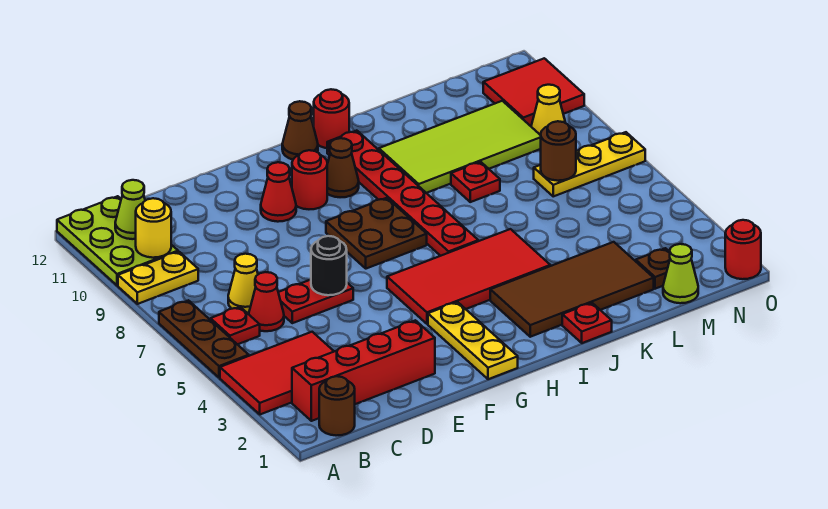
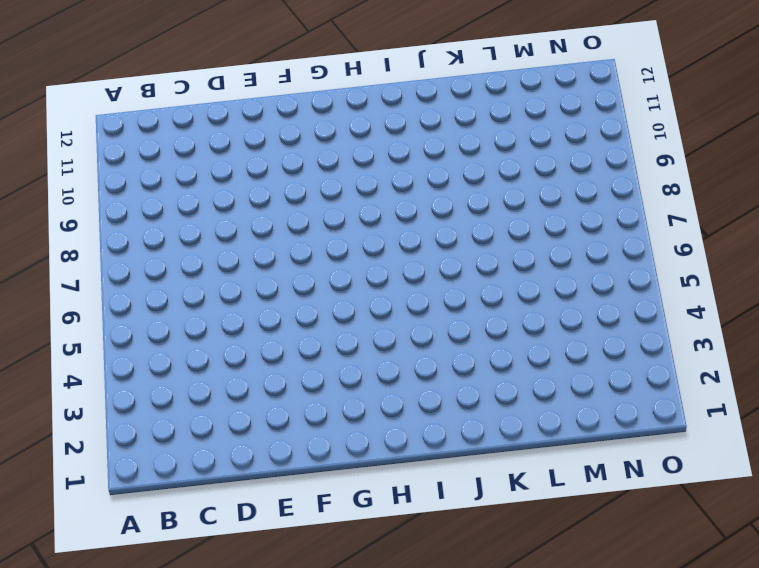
none -> red 2x3 tile [220,332,334,414]
none -> brown 1x3 plate [159,300,249,378]
none -> yellow 1x2 plate [118,252,198,304]
none -> lime 2x3 plate [57,196,178,286]

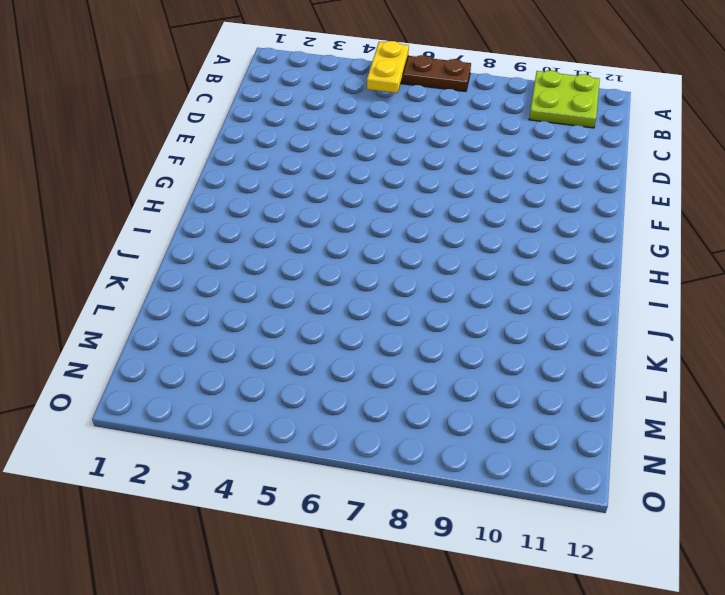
yellow 1x2 plate [367,41,409,93] -> yellow 1x2 plate moved to [118,252,198,304]
lime 2x2 plate [529,71,600,128] -> lime 2x3 plate [57,196,178,286]
none -> red 2x3 tile [220,332,334,414]
none -> brown 1x1 round brick [319,376,355,436]
none -> red 1x4 brick [292,320,435,421]
none -> red 1x1 plate [210,307,260,344]

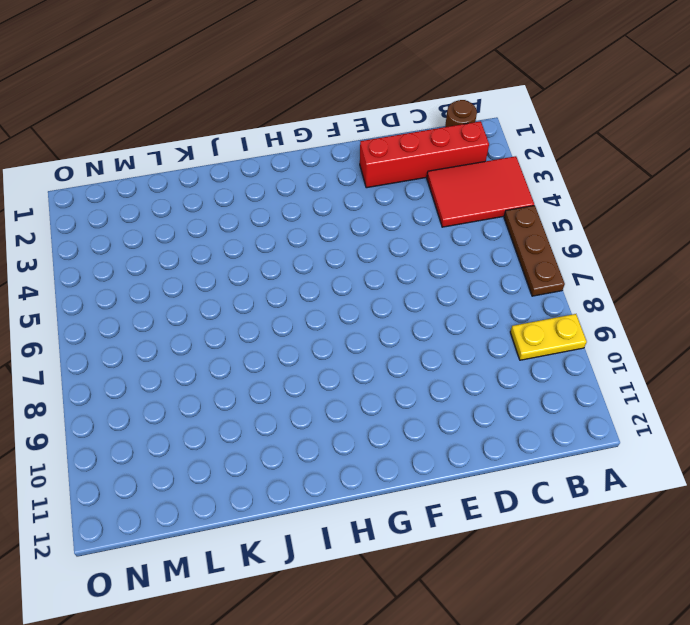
none -> lime 2x3 plate [57,196,178,286]
none -> red 1x1 plate [210,307,260,344]
none -> red 1x1 cone [249,272,284,331]
none -> yellow 1x1 cone [228,254,258,313]

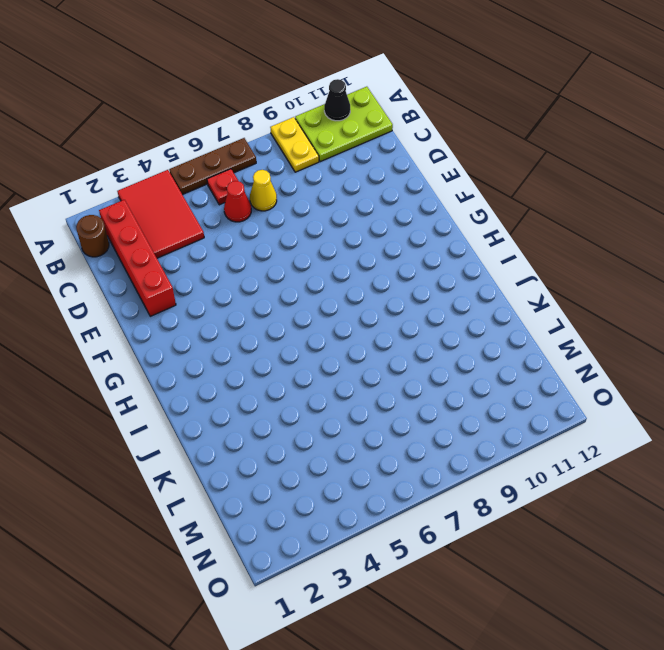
black 1x1 cone [324,79,350,121] -> none
none -> red 1x2 plate [278,280,353,323]
none -> red 1x1 cone [261,162,296,222]
none -> yellow 1x3 plate [428,302,518,379]
none -> red 2x4 tile [387,229,550,324]

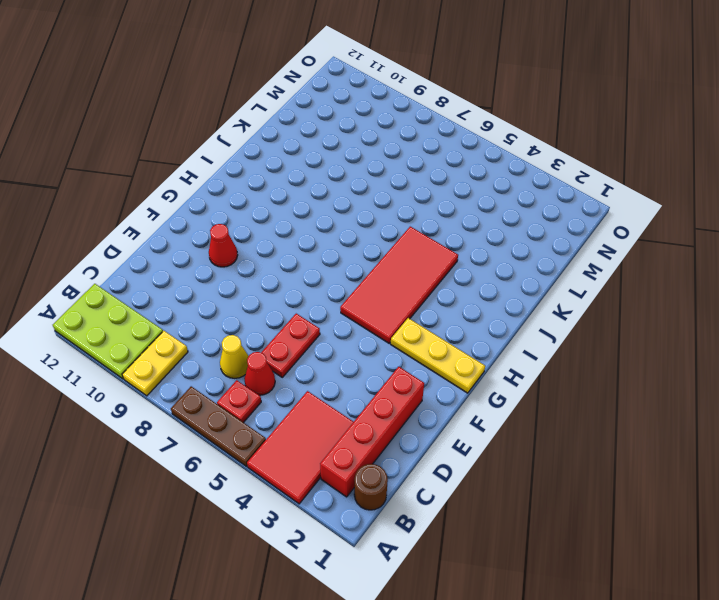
none -> brown 2x2 plate [326,198,427,269]
none -> red 1x1 round brick [292,150,327,209]
none -> brown 1x1 cone [327,138,359,197]
none -> brown 1x1 cone [282,101,318,160]

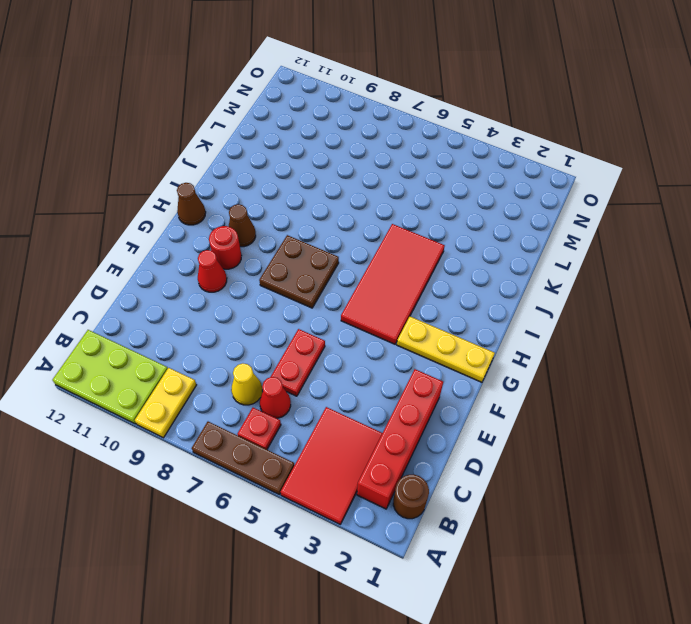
none -> brown 2x4 tile [490,242,654,337]
none -> red 1x6 plate [327,131,478,256]
none -> red 1x1 round brick [314,89,349,148]
none -> red 1x1 plate [562,303,612,343]

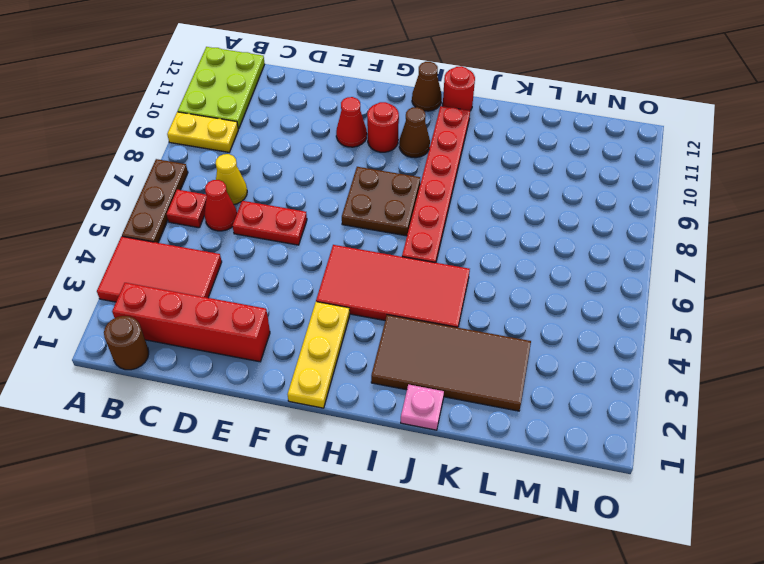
pink 1x1 plate [401,384,444,430] -> red 1x1 plate [562,303,612,343]
none -> lime 2x4 tile [379,101,541,193]
none -> red 1x1 plate [451,162,500,202]
none -> lime 1x1 cone [663,244,698,303]
none -> brown 1x1 plate [636,248,670,289]

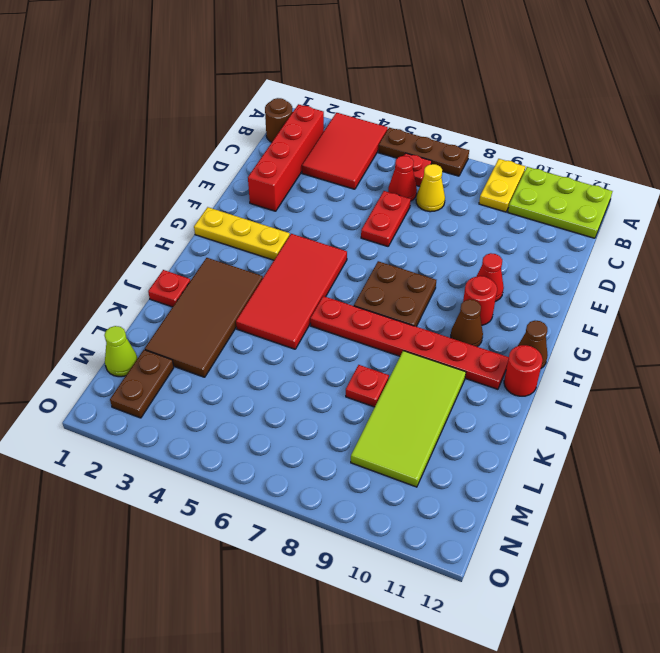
brown 1x2 plate [110,350,174,418] -> brown 1x1 plate [636,248,670,289]
none -> yellow 1x3 plate [534,132,645,196]
none -> yellow 1x1 cone [531,85,565,135]
none -> red 2x2 tile [483,58,584,126]
none -> red 1x1 round brick [725,220,761,279]

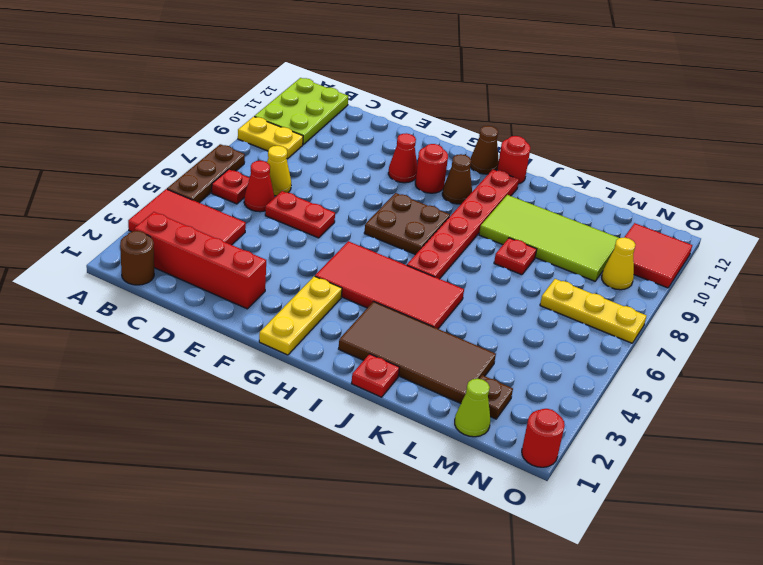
none -> yellow 1x1 round brick [136,198,171,258]
none -> lime 1x1 cone [115,180,145,239]
none -> black 1x1 round brick [311,236,347,295]
none -> brown 1x1 round brick [541,121,576,181]

